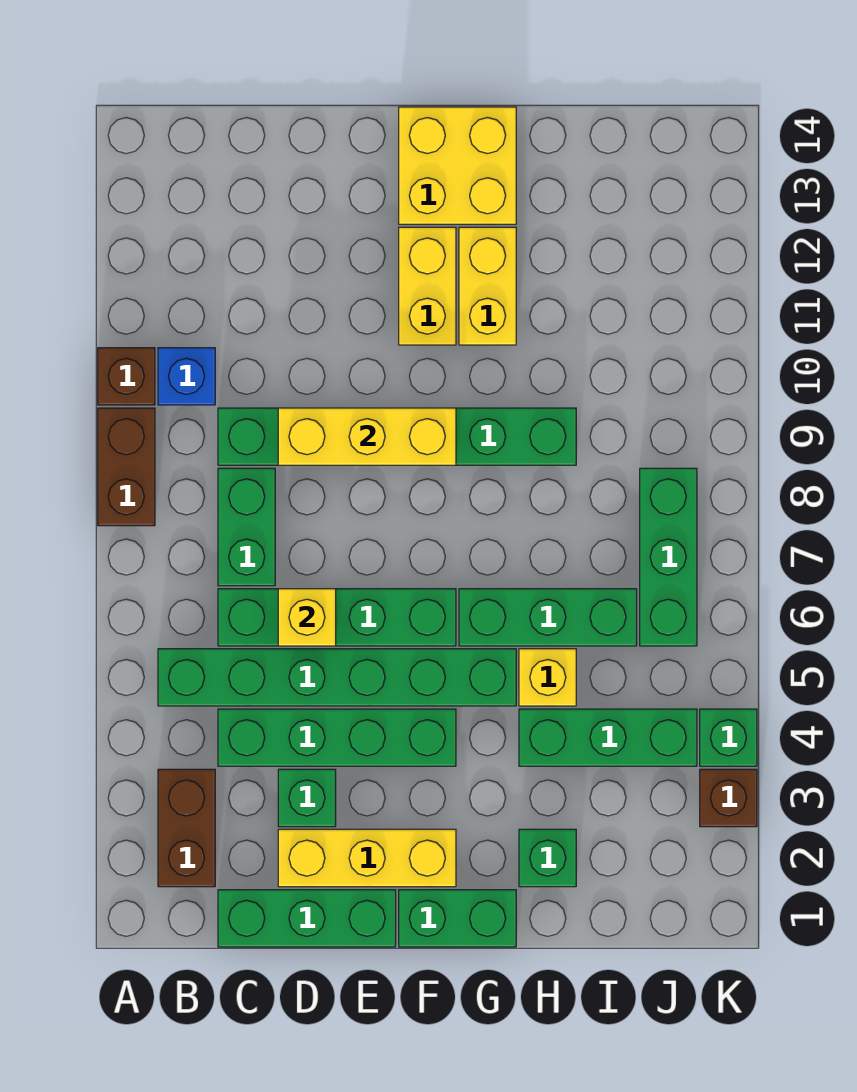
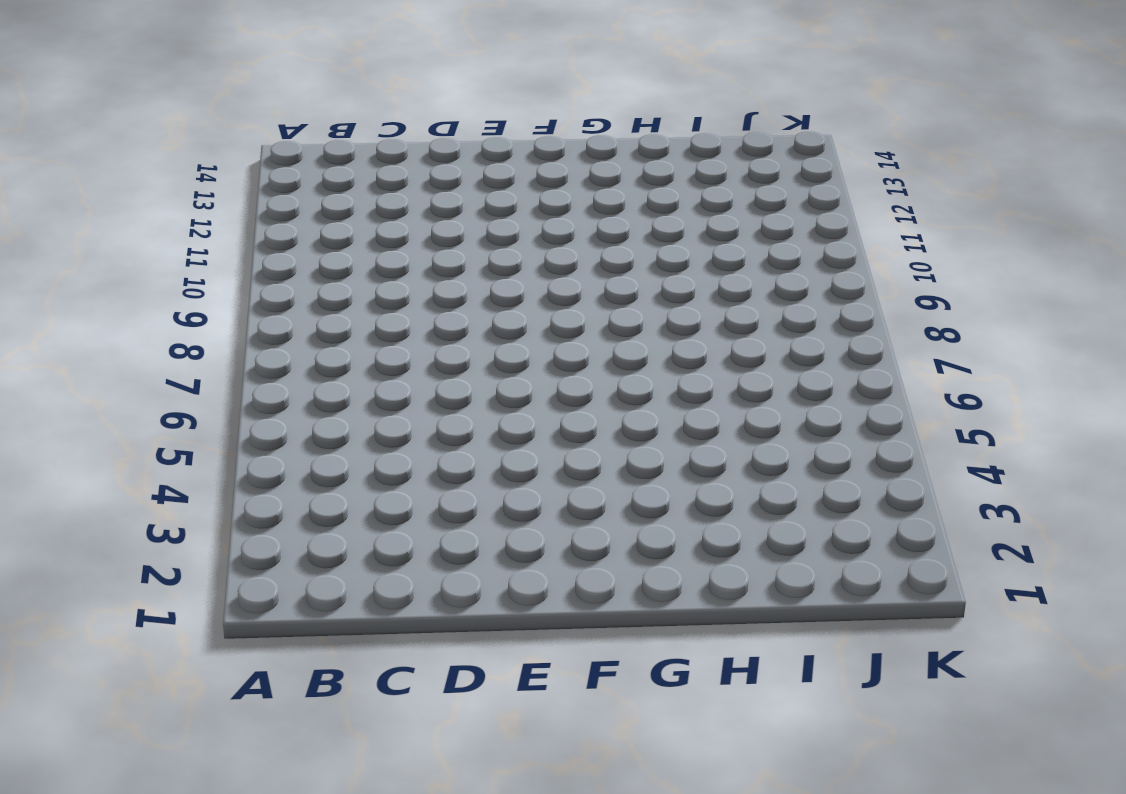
none -> brown 1x2 brick [98,408,155,526]
none -> brown 1x1 brick [98,348,155,405]
none -> brown 1x2 brick [158,769,215,887]

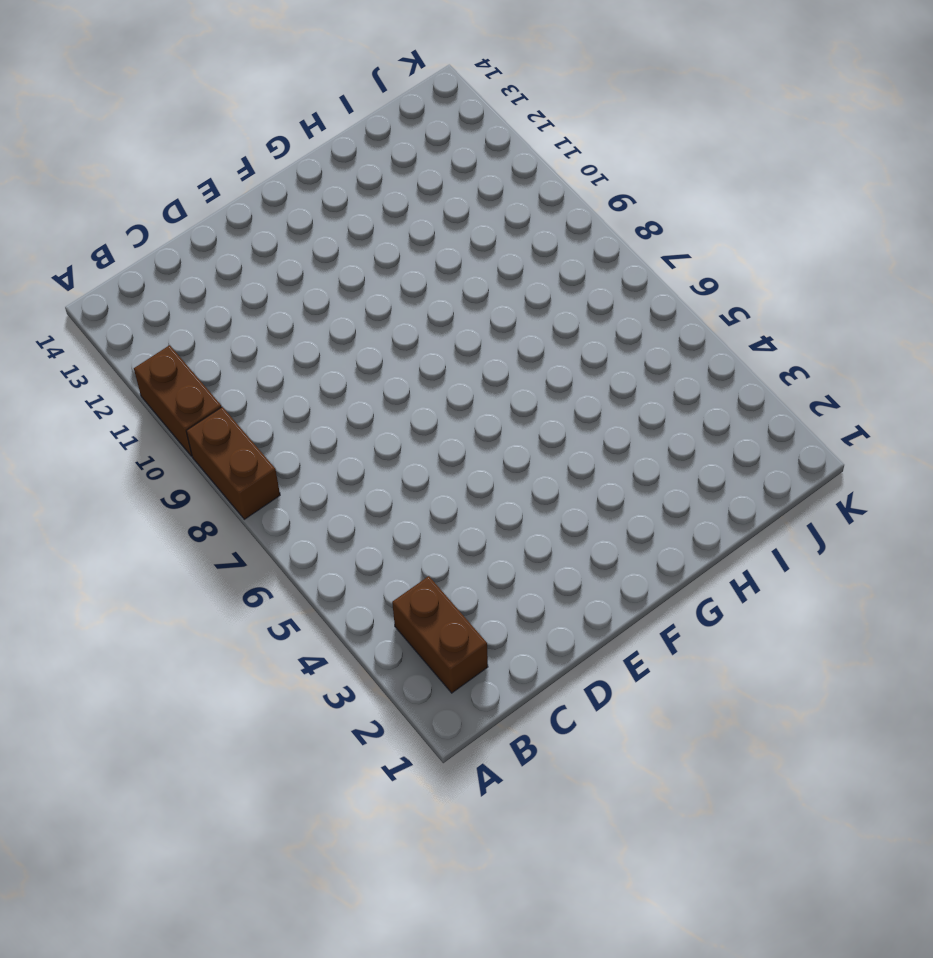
brown 1x2 brick [134,345,221,456] -> brown 1x1 brick [98,348,155,405]
none -> green 1x6 brick [158,649,516,706]
none -> blue 1x1 brick [158,348,215,405]
none -> green 1x3 brick [218,890,396,947]

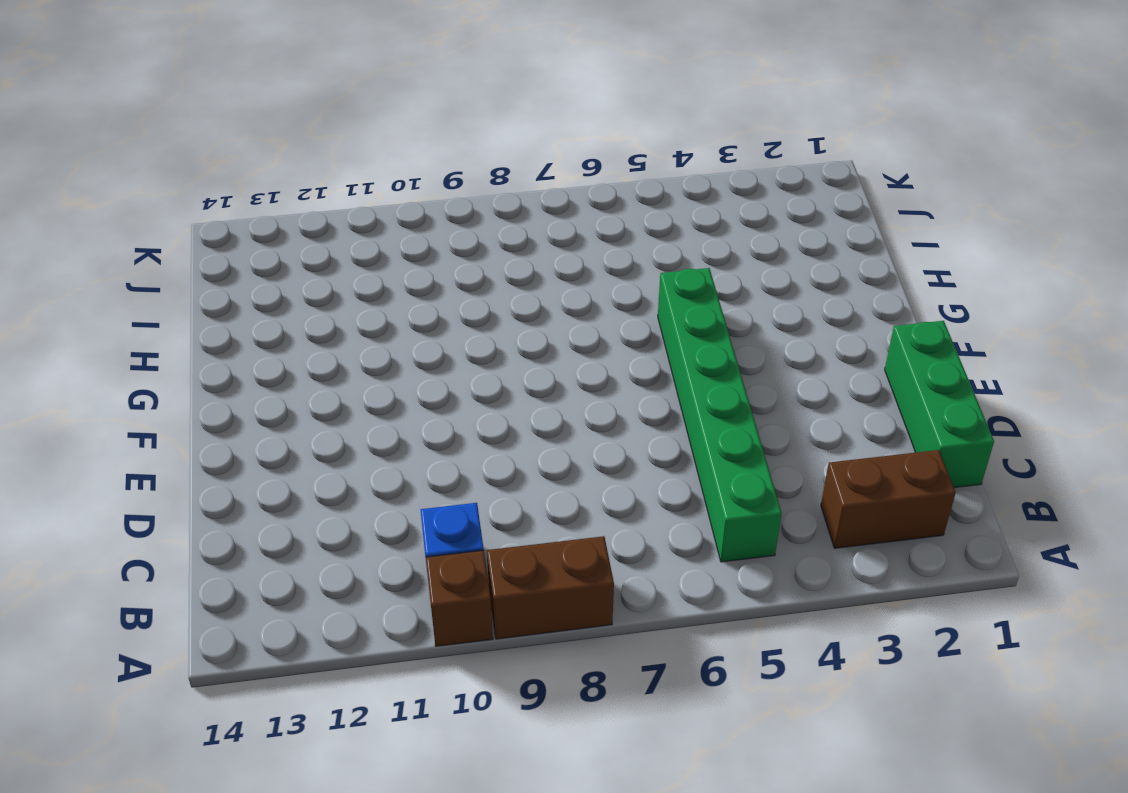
none -> green 1x4 brick [218,709,456,766]
none -> green 1x4 brick [218,589,456,646]
none -> green 1x2 brick [218,468,275,586]

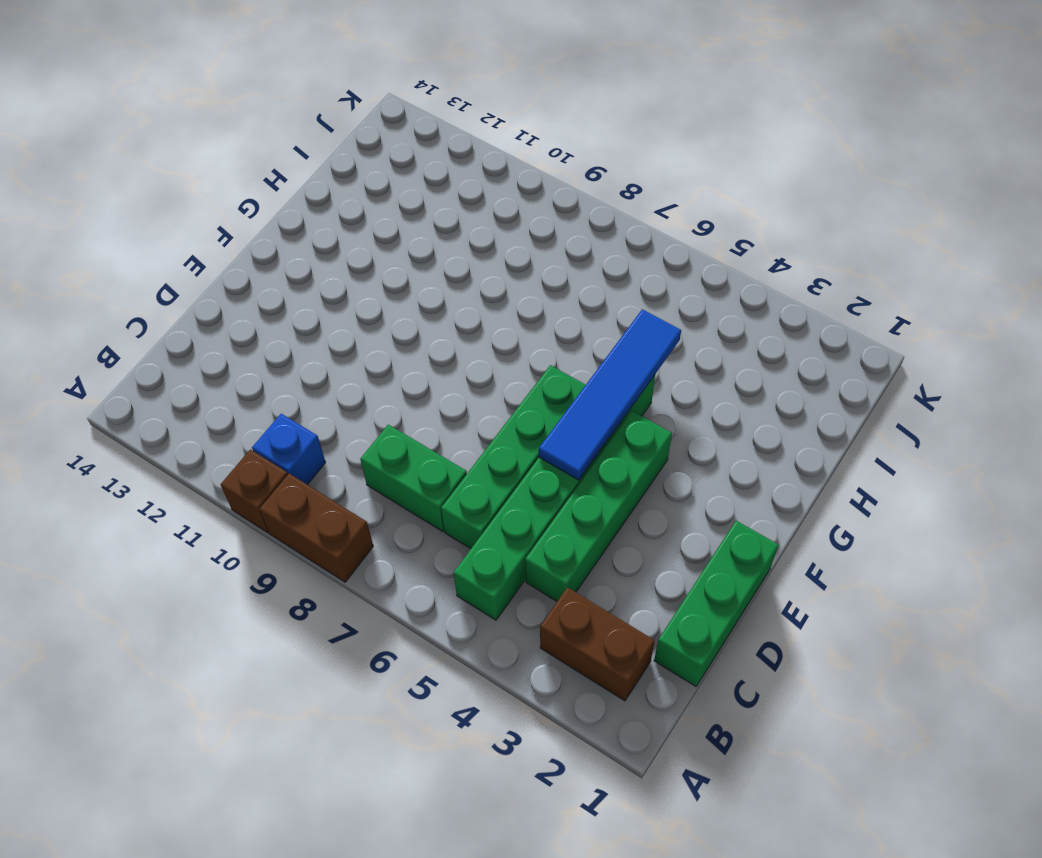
blue 1x4 tile [539,309,681,480] -> none
none -> green 1x6 brick [218,408,576,465]
none -> yellow 1x3 brick [278,829,456,887]
none -> green 1x1 brick [278,769,336,827]

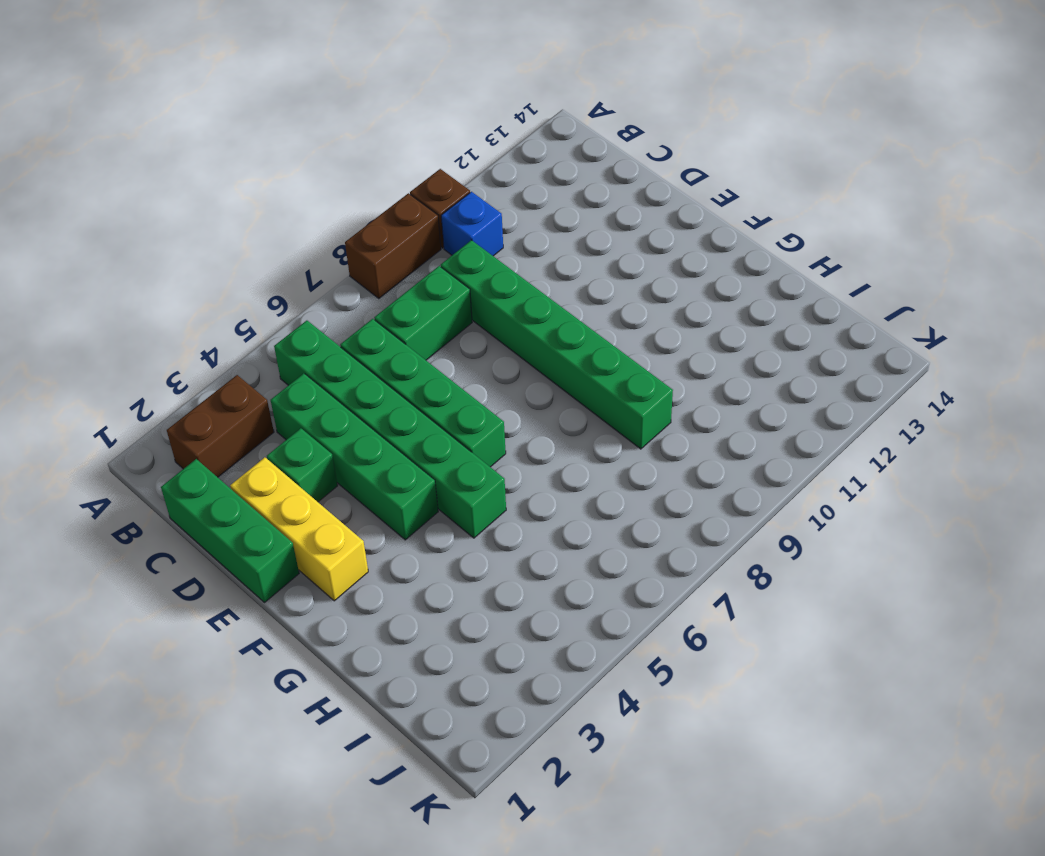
none -> green 1x2 brick [399,890,516,947]
none -> yellow 1x2 brick [399,227,456,345]
none -> yellow 2x2 brick [399,107,516,224]

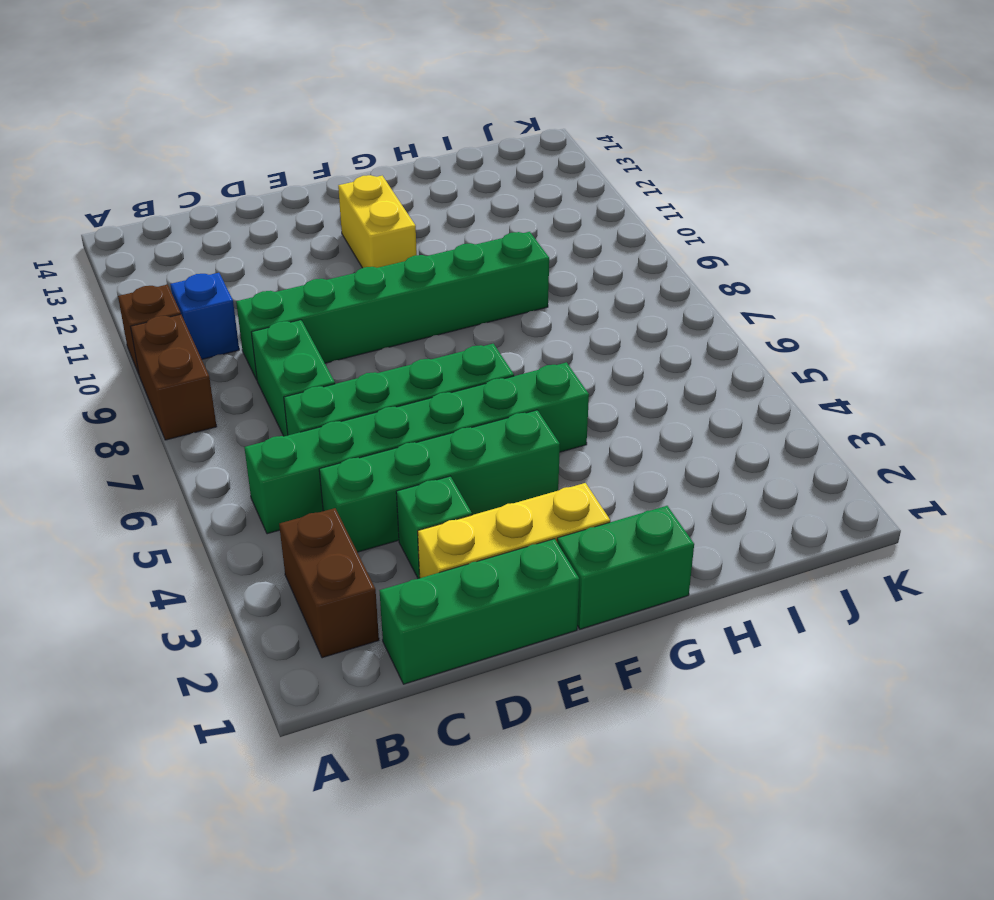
none -> yellow 2x2 brick [399,107,516,224]
none -> green 1x3 brick [459,589,637,646]
none -> yellow 1x2 brick [459,227,516,345]

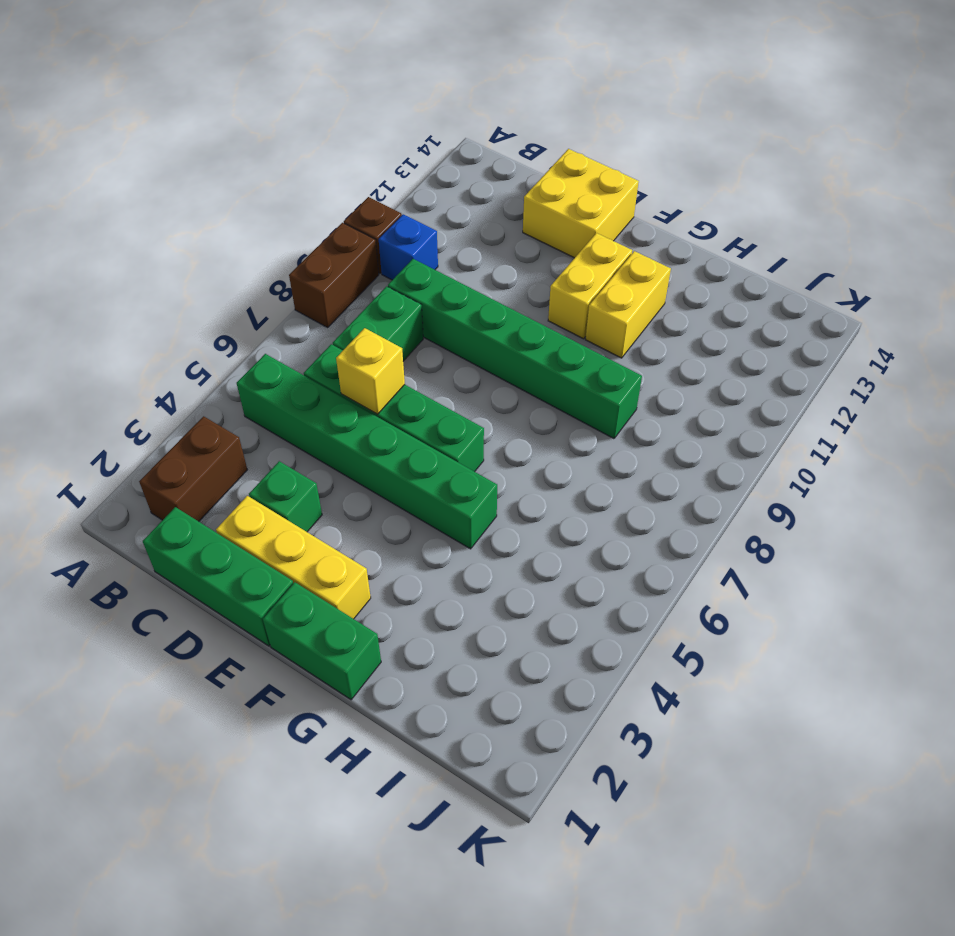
yellow 2x2 brick [523,149,639,258] -> yellow 2x2 brick moved to [399,107,516,224]
none -> green 1x4 brick [218,709,456,766]
none -> green 1x3 brick [459,589,637,646]
none -> green 1x1 brick [519,829,576,887]

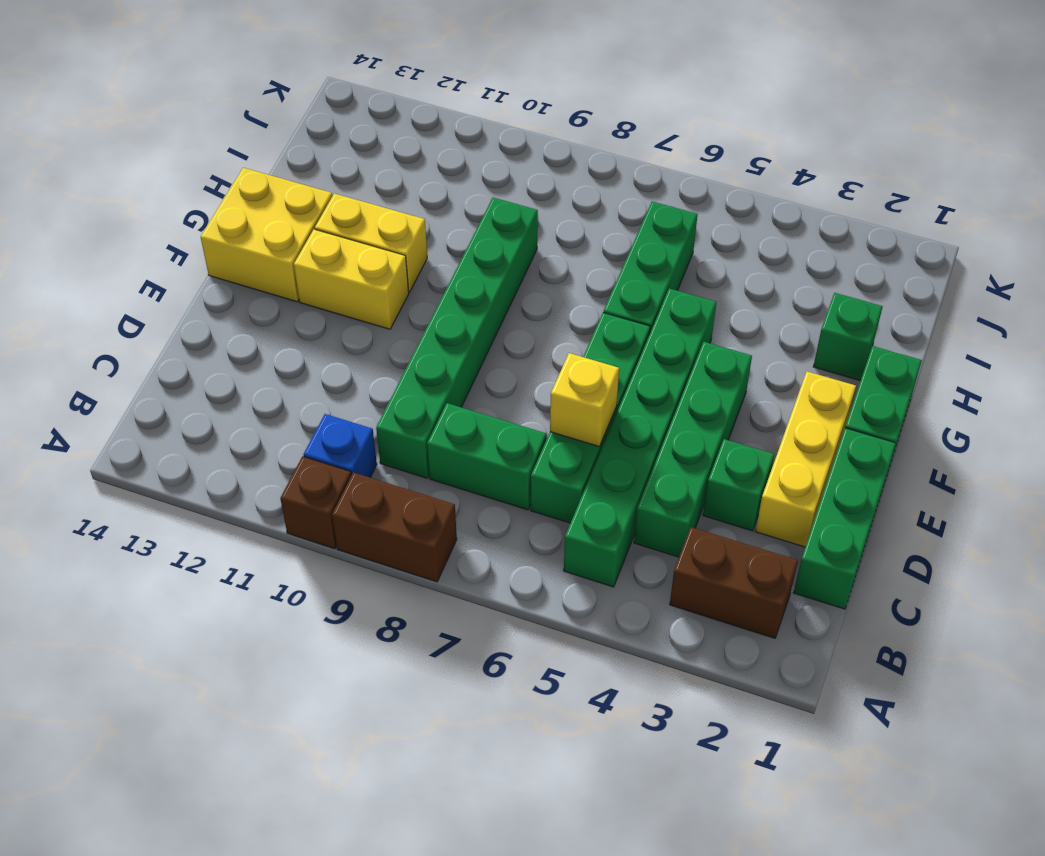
none -> green 1x3 brick [519,709,697,766]
none -> yellow 1x1 brick [519,649,576,706]
none -> green 1x3 brick [640,468,697,646]

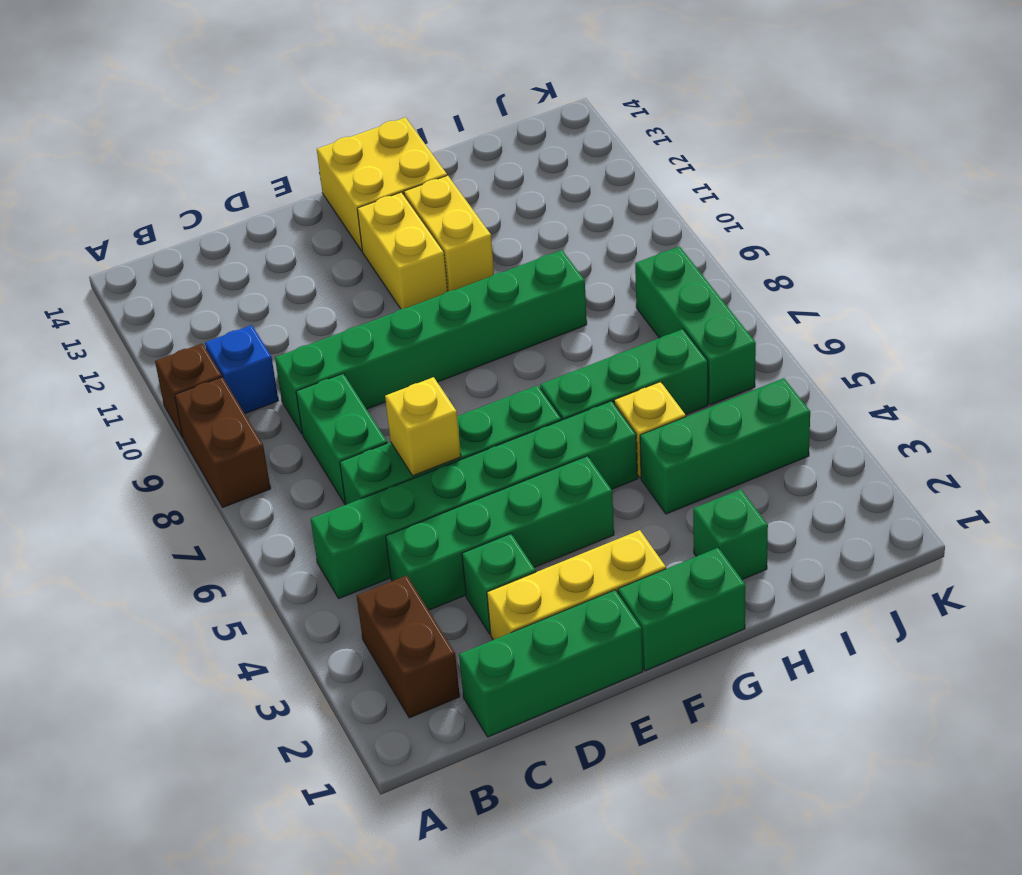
none -> brown 1x1 brick [700,769,757,827]
none -> green 1x1 brick [700,709,757,766]
none -> yellow 1x3 brick [278,408,456,465]

